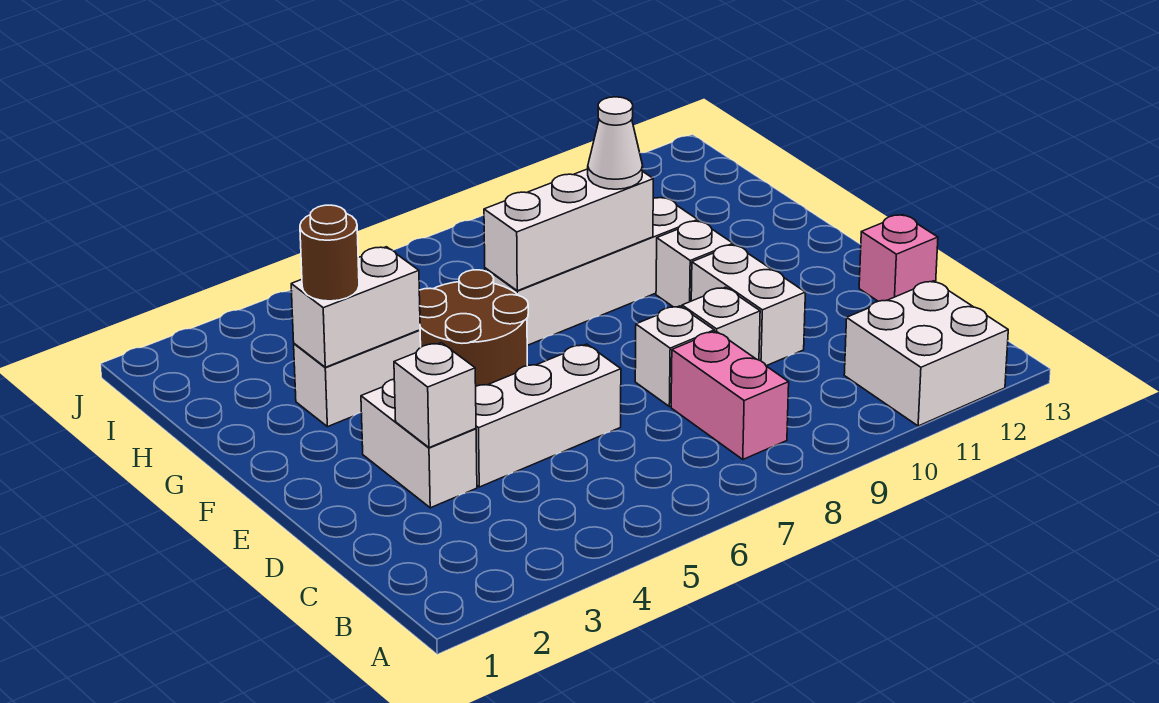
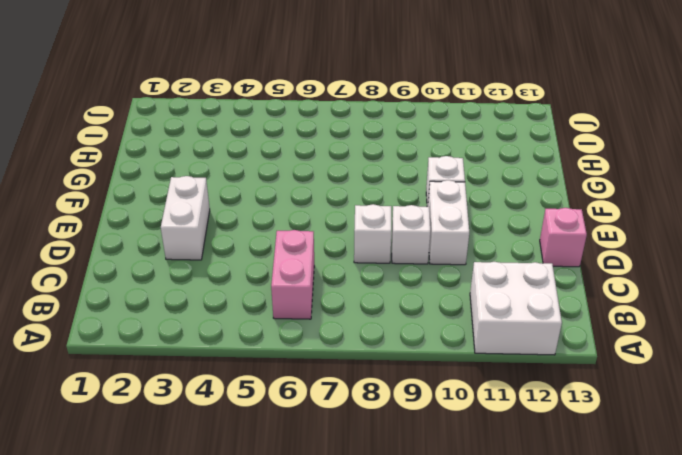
pink 1x2 brick [271,230,314,319] -> pink 1x2 brick moved to [671,331,789,459]
none -> white 1x3 brick [476,344,621,487]
none -> brown 2x2 round brick [419,270,528,386]
none -> white 1x2 brick [294,330,421,427]

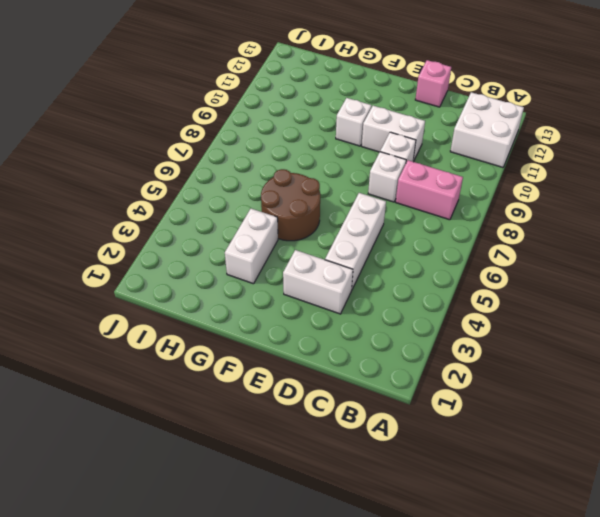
none -> white 1x4 brick [485,197,698,345]
none -> white 1x1 brick [394,343,476,448]
none -> white 1x2 brick [291,247,420,367]

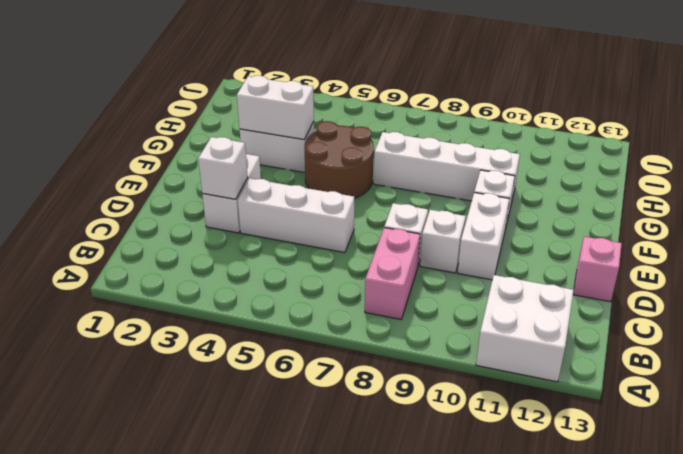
none -> white 1x3 brick [484,169,653,291]
none -> brown 1x1 round brick [300,205,359,301]
none -> white 1x1 cone [588,97,643,189]

